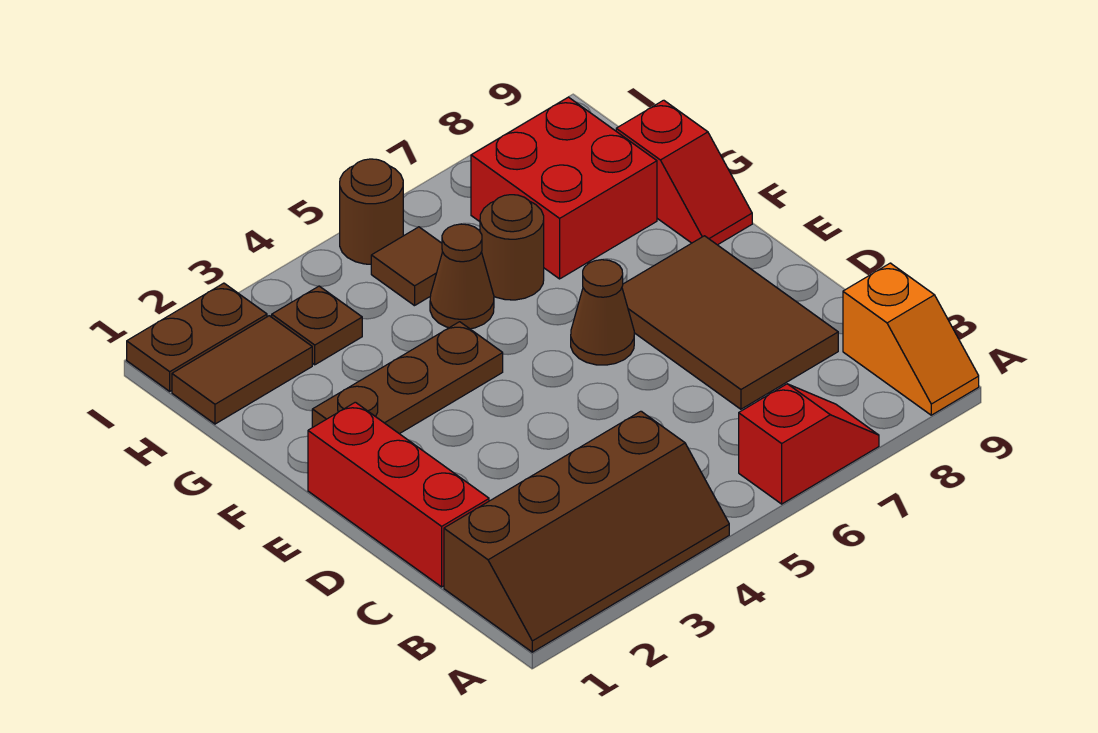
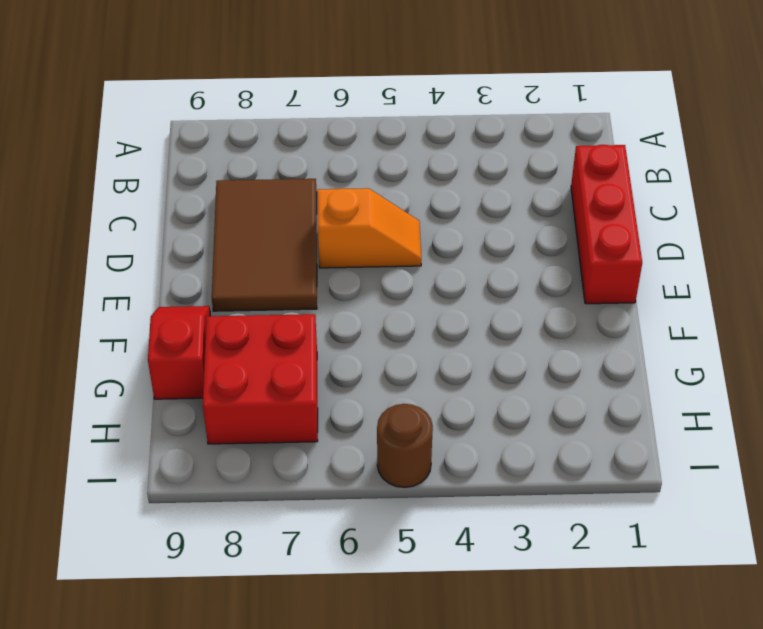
orange 1x2 slope [317,188,421,268] -> orange 1x2 slope turned to [843,263,979,415]
none -> brown 2x4 slope [444,411,729,652]
none -> red 1x2 slope [739,384,879,504]
none -> brown 1x1 cone [571,260,634,365]

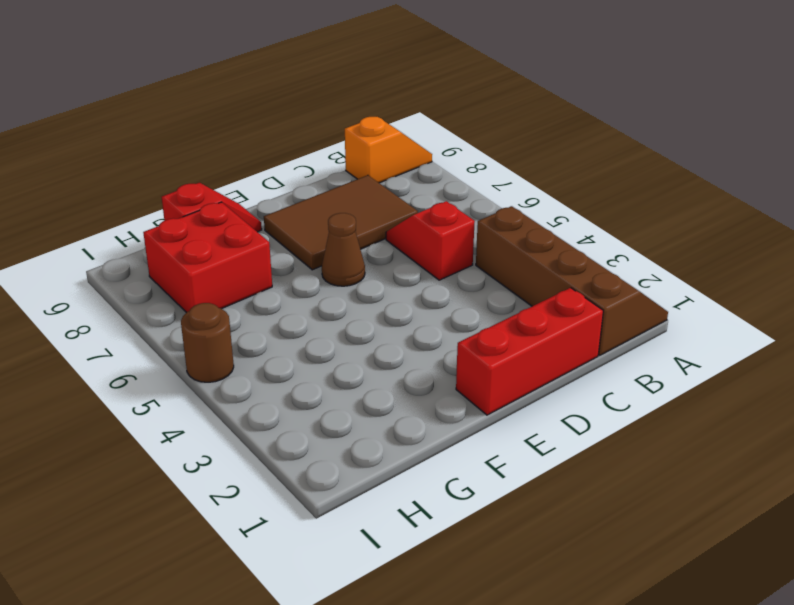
red 1x2 slope [386,201,475,280] -> red 1x2 slope moved to [739,384,879,504]
none -> brown 1x3 plate [312,322,503,434]
none -> brown 1x1 cone [430,224,494,329]
none -> brown 1x1 round brick [480,195,544,300]

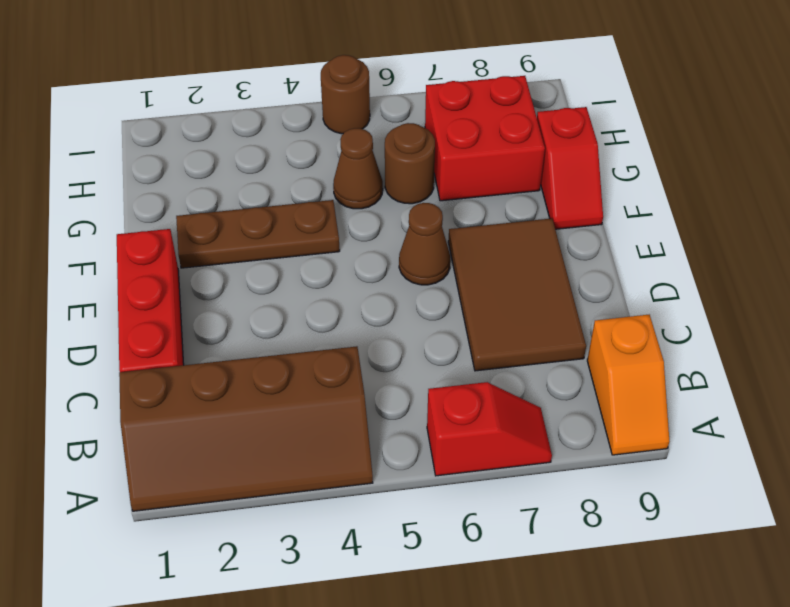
none -> brown 1x2 tile [172,316,312,424]
none -> brown 1x1 plate [272,286,362,365]
none -> brown 1x1 tile [371,227,442,306]

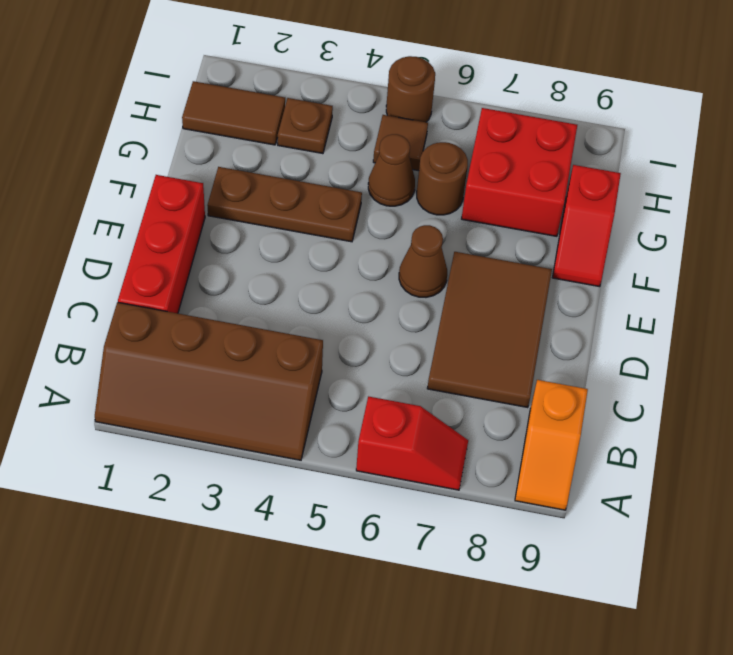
none -> brown 1x2 plate [127,283,267,391]

